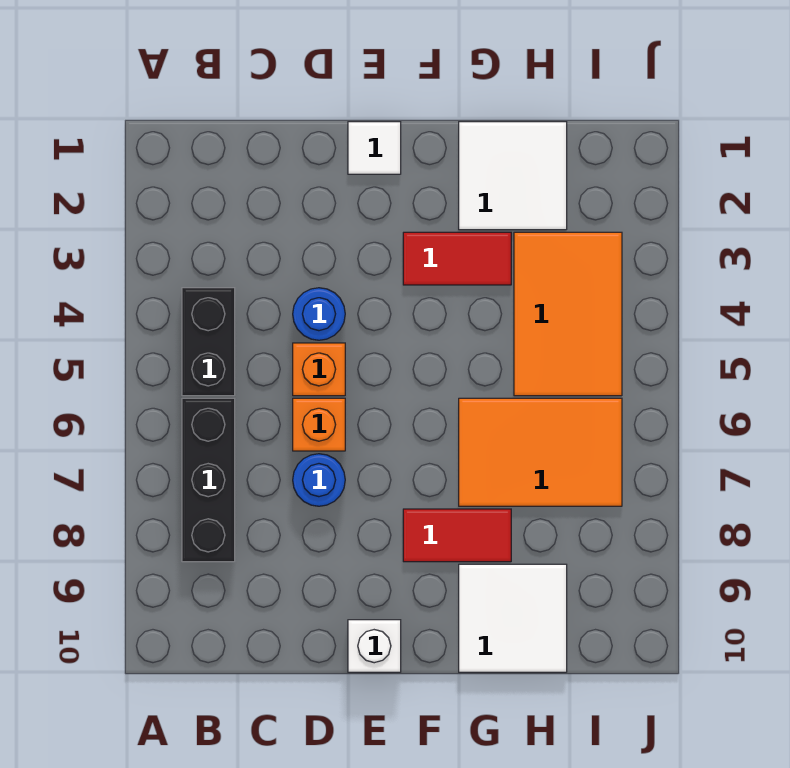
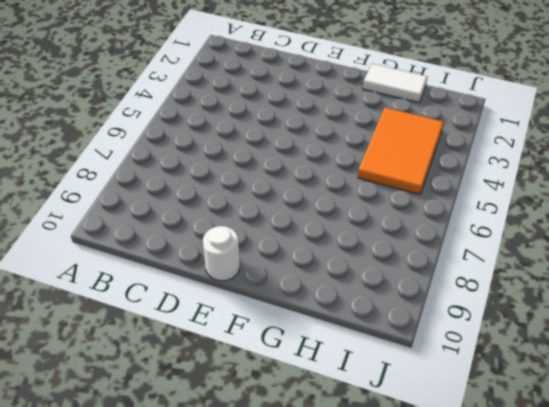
white 1x1 round brick [203,226,240,281] -> white 1x1 brick [348,620,401,672]
white 1x2 tile [363,64,427,103] -> white 2x2 tile [459,122,567,230]
none -> black 1x2 brick [182,288,235,396]
none -> black 1x3 brick [182,398,235,562]
none -> blue 1x1 round brick [293,288,345,340]

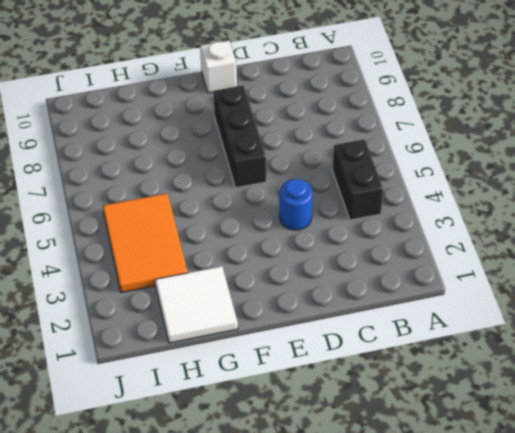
black 1x3 brick [213,85,266,188] -> black 1x3 brick moved to [182,398,235,562]
none -> orange 1x1 brick [293,343,345,396]
none -> orange 1x1 brick [293,398,345,451]
none -> blue 1x1 round brick [293,454,345,506]

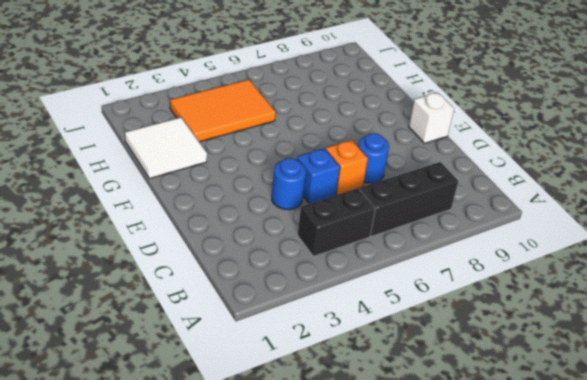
blue 1x1 brick [297,148,340,204] -> orange 1x1 brick [293,343,345,396]
none -> white 1x1 tile [348,122,401,174]
none -> red 1x2 tile [403,232,511,285]
none -> red 1x2 tile [403,509,511,562]

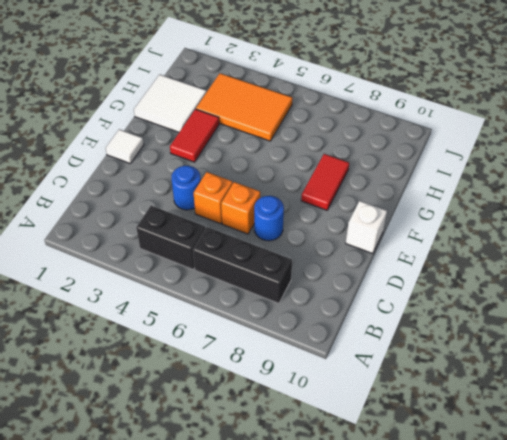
none -> orange 2x3 tile [459,398,622,506]
none -> white 2x2 tile [459,564,567,672]

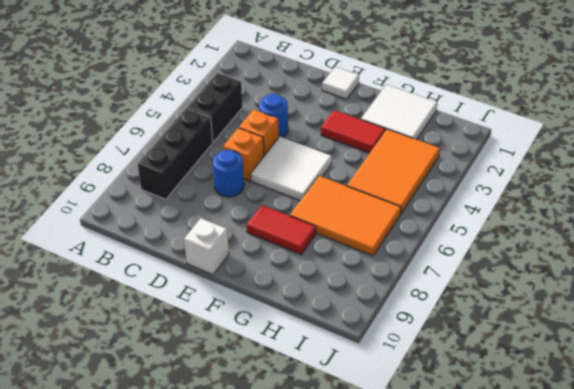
white 2x2 tile [251,137,332,200] -> white 2x2 tile moved to [459,564,567,672]

